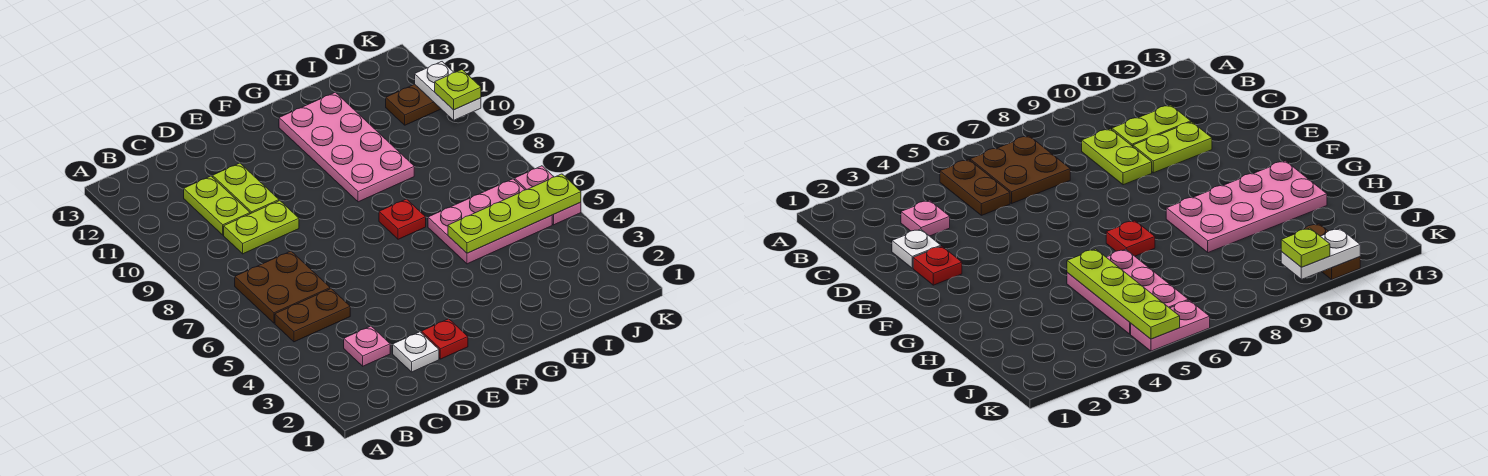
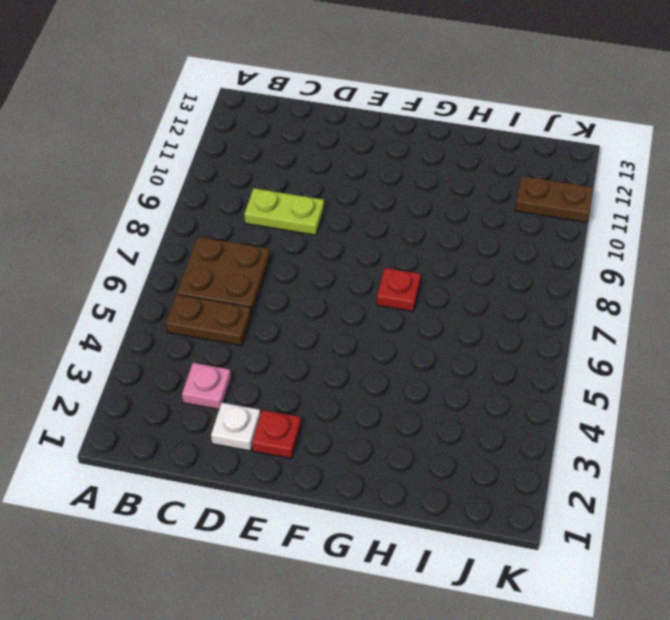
none -> lime 1x2 plate [184,176,250,235]
none -> lime 1x2 plate [213,163,279,214]
none -> pink 2x4 plate [279,92,414,202]

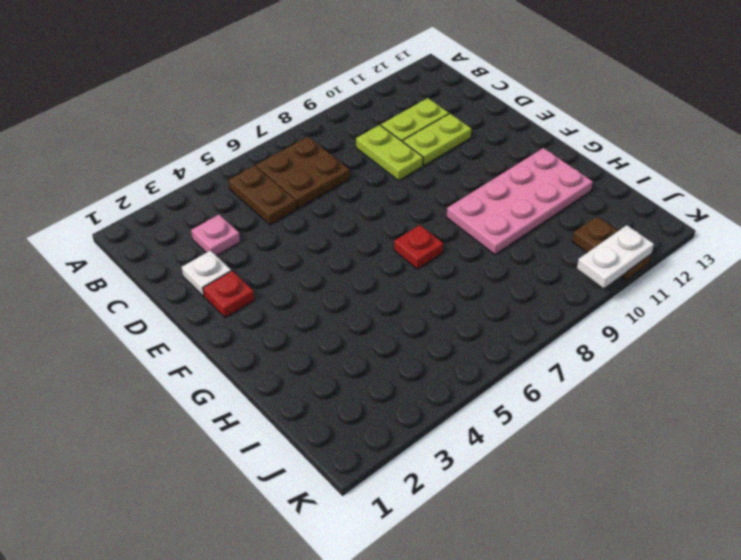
none -> pink 2x3 plate [428,179,552,264]
none -> pink 1x2 plate [515,166,581,225]
none -> lime 1x4 plate [448,174,581,253]

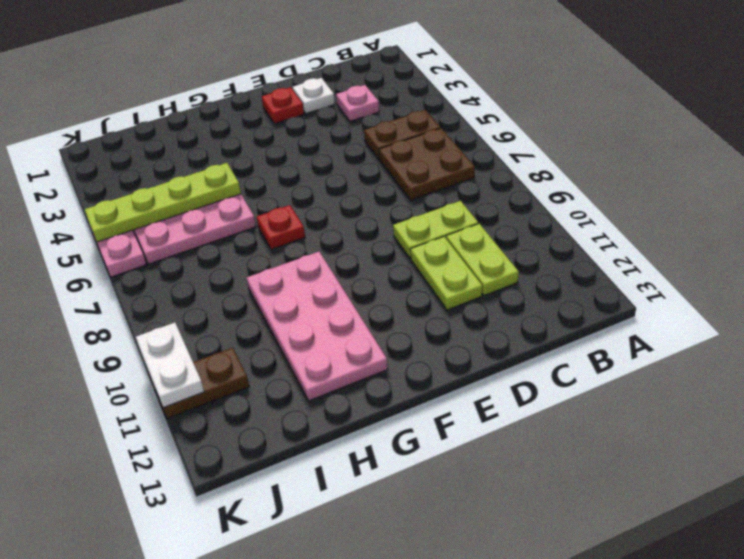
none -> lime 1x1 plate [435,70,481,110]

